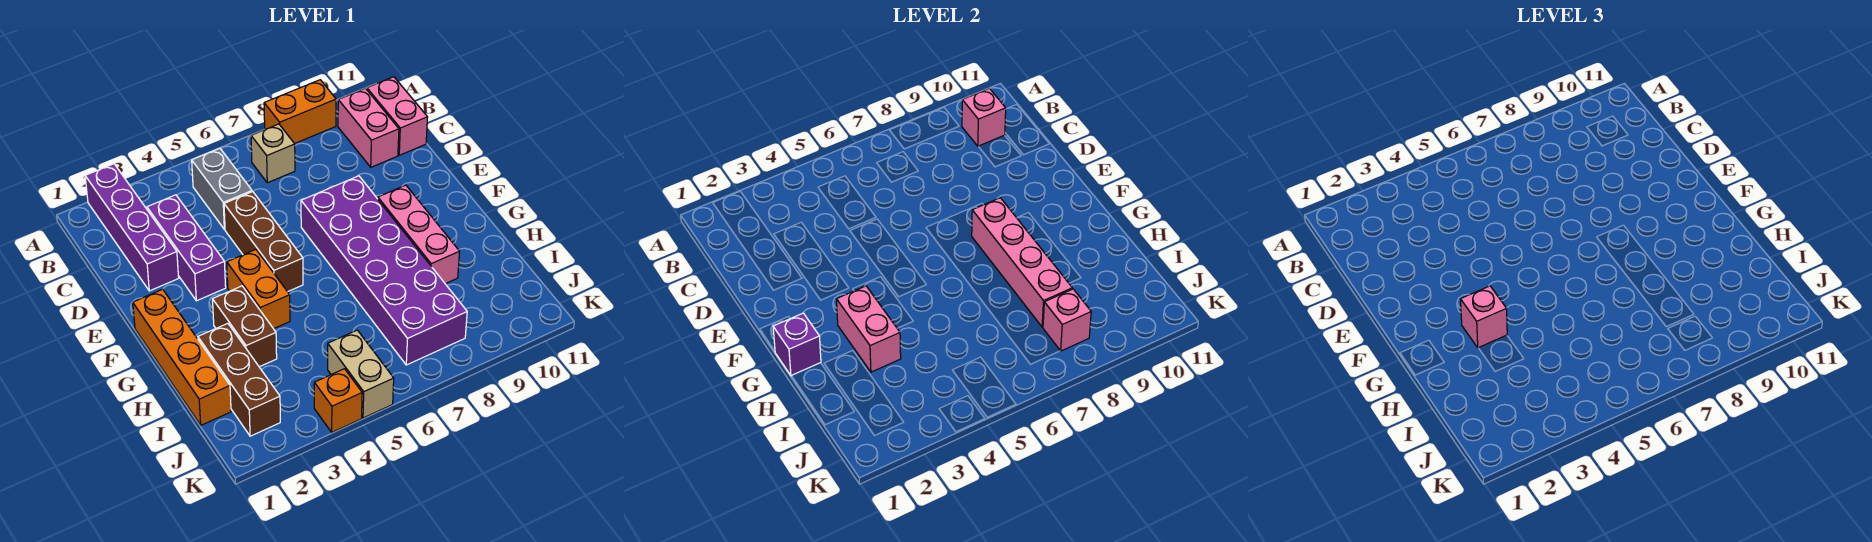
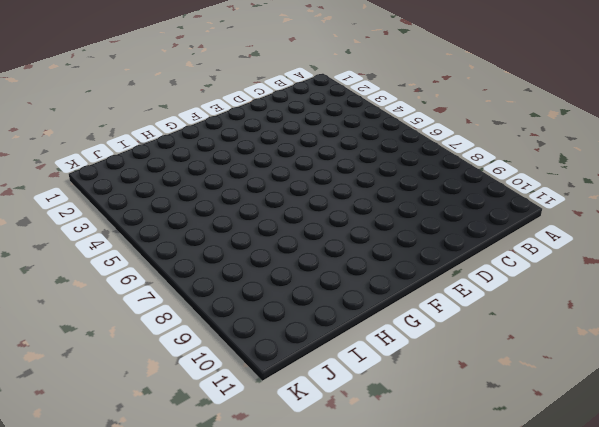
none -> purple 1x4 brick [85,164,179,291]
none -> orange 1x2 brick [264,80,336,144]
none -> grey 1x2 brick [192,148,252,229]

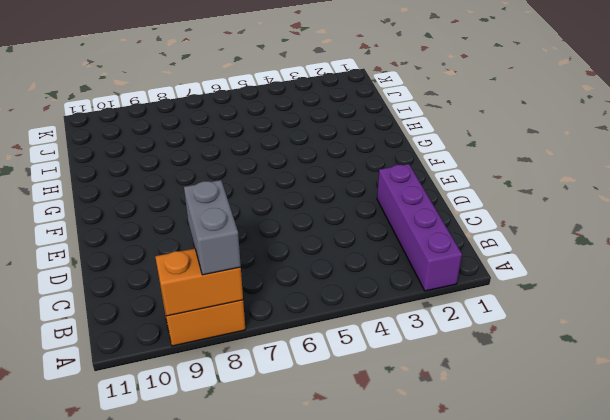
orange 1x2 brick [155,248,243,316] -> orange 1x2 brick turned to [227,250,290,329]
grey 1x2 brick [184,180,241,275] -> grey 1x2 brick moved to [192,148,252,229]
none -> tan 1x1 brick [251,124,295,183]
none -> pink 1x2 brick [338,88,399,167]
none -> pink 1x2 brick [367,77,428,155]

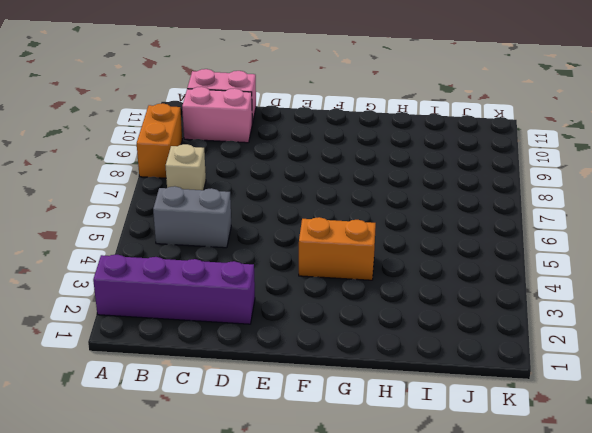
none -> purple 1x3 brick [147,195,226,301]
none -> brown 1x3 brick [224,192,303,292]
none -> purple 2x6 brick [301,176,467,365]

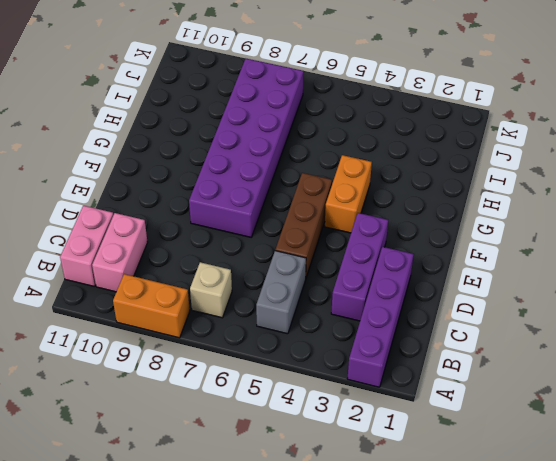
none -> orange 1x4 brick [133,289,231,425]
none -> pink 1x3 brick [378,185,460,284]
none -> brown 1x2 brick [213,286,277,367]

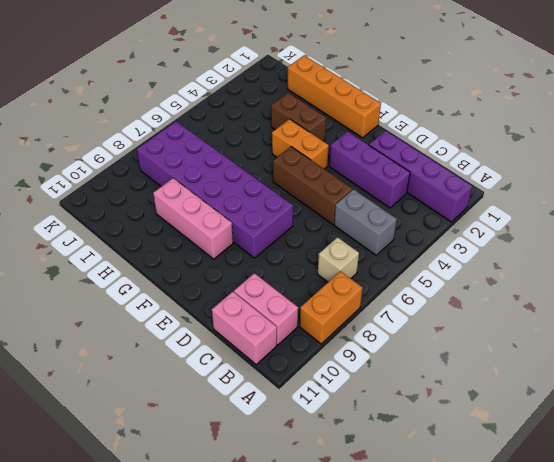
none -> brown 1x3 brick [198,323,280,436]
none -> tan 1x2 brick [328,330,394,418]
none -> orange 1x1 brick [314,369,362,432]

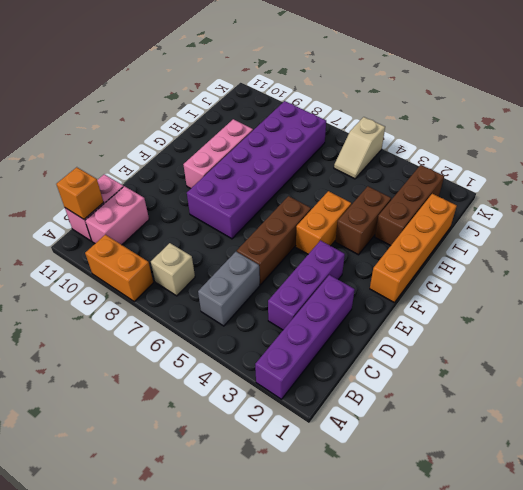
orange 1x1 brick [56,167,104,219] -> orange 1x1 brick moved to [314,369,362,432]
tan 1x2 slope [334,117,385,179] -> tan 1x2 brick [328,330,394,418]
none -> pink 1x1 brick [962,88,1006,146]
none -> pink 1x4 brick [972,198,1072,327]
none -> purple 1x1 brick [773,313,821,376]

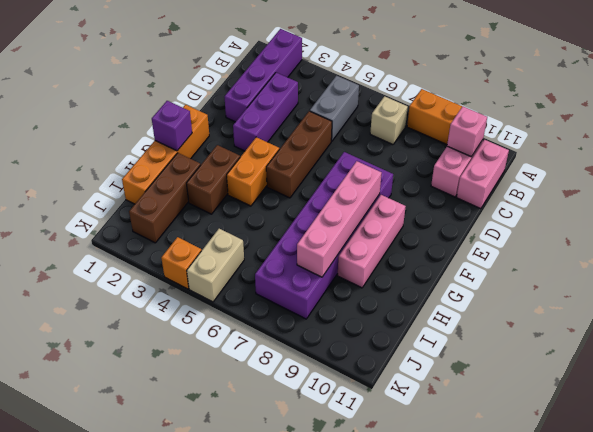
none -> pink 1x2 brick [837,286,901,372]
none -> pink 1x1 brick [1043,289,1091,351]
none -> pink 1x1 brick [1461,286,1507,348]

